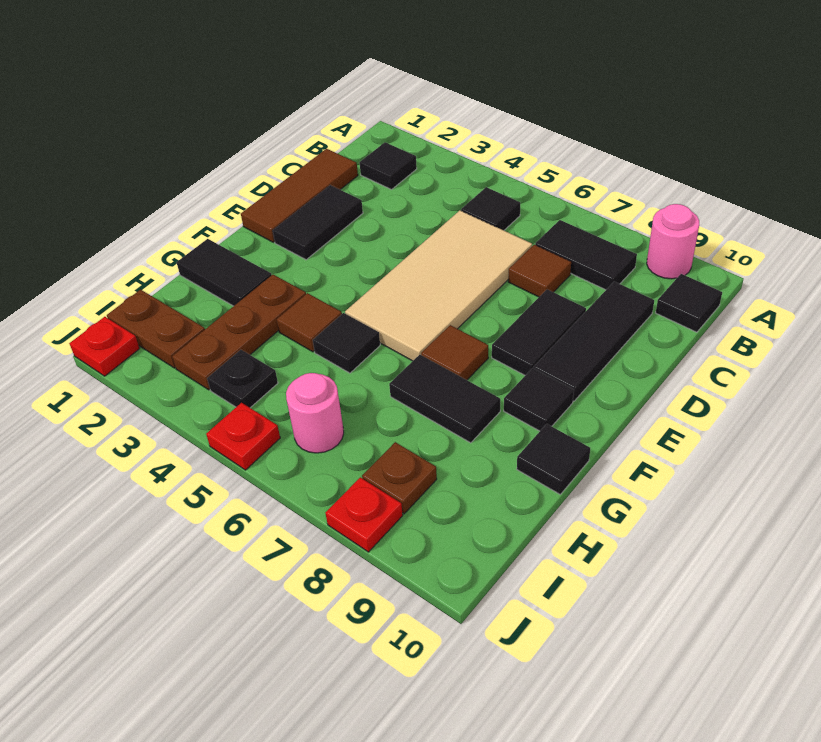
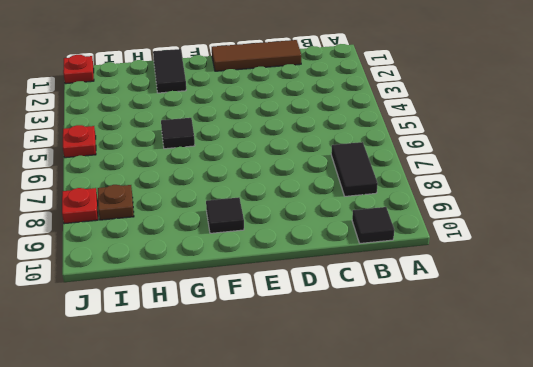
none -> pink 1x1 round brick [647,204,699,279]
none -> black 1x1 tile [360,142,417,189]
none -> black 1x1 tile [461,187,520,230]

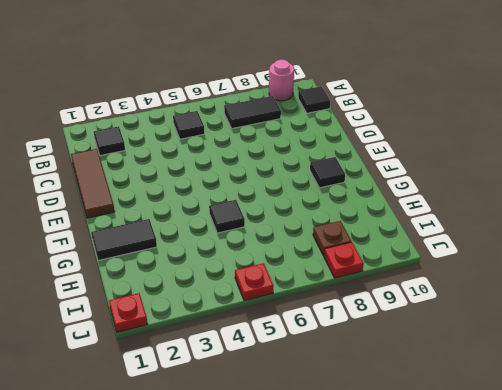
none -> tan 2x4 tile [345,210,532,361]
none -> brown 1x1 tile [508,245,571,297]
none -> black 1x3 tile [534,282,654,401]

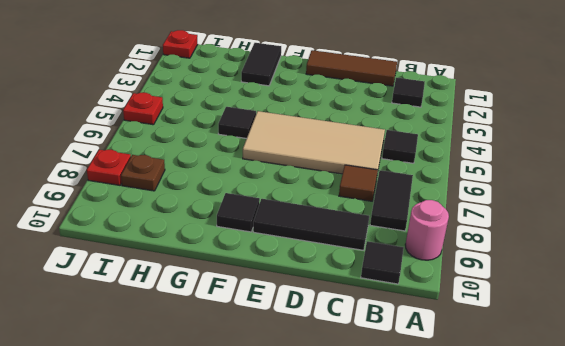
none -> black 1x2 tile [273,185,363,260]
none -> black 1x2 tile [492,289,586,375]
none -> brown 1x1 tile [421,325,488,380]

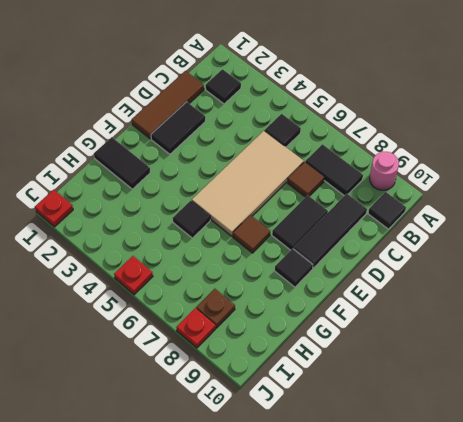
none -> brown 1x3 plate [172,275,306,390]
none -> brown 1x1 tile [277,293,342,352]
none -> black 1x2 tile [389,355,500,443]

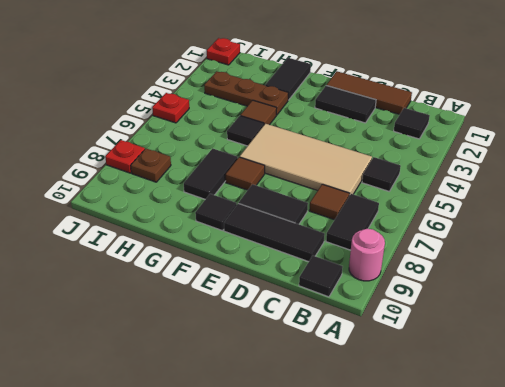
none -> black 1x1 tile [517,424,590,494]
none -> brown 1x2 plate [107,290,205,368]
none -> black 1x1 plate [207,350,278,408]

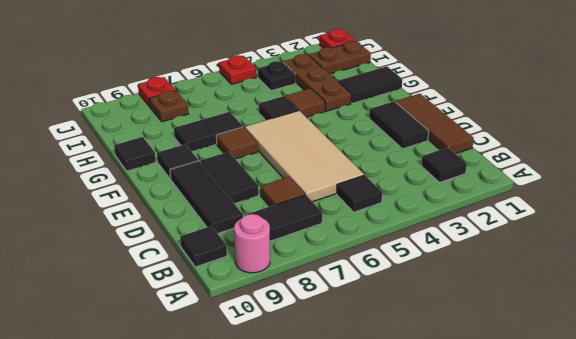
none -> pink 1x1 round brick [286,373,344,453]

